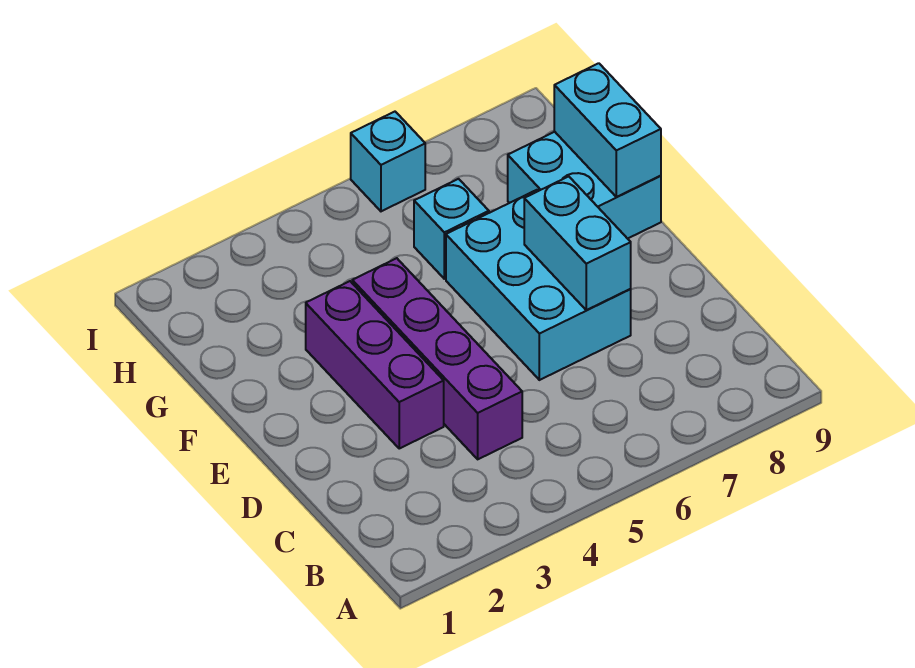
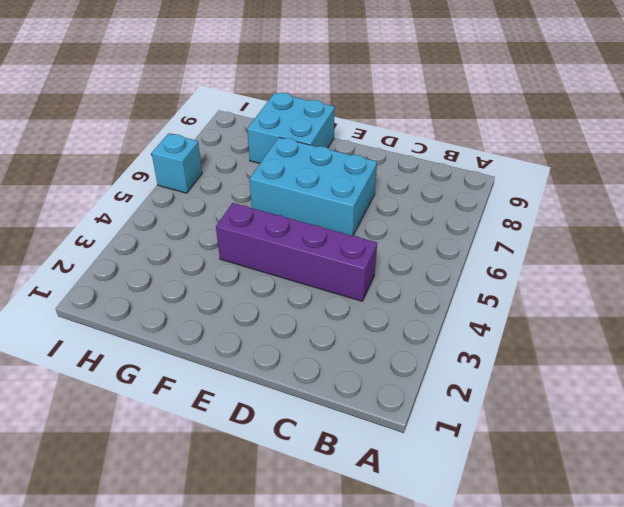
none -> purple 1x3 brick [306,281,444,448]
none -> cyan 1x1 brick [414,179,489,279]

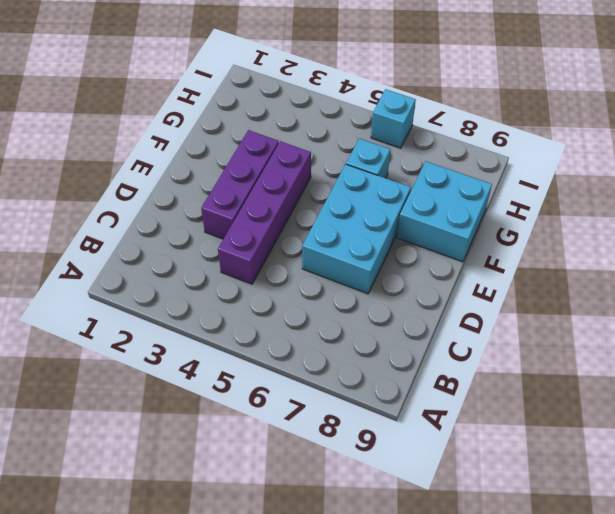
none -> cyan 1x2 brick [524,176,631,310]
none -> cyan 1x2 brick [554,63,661,197]

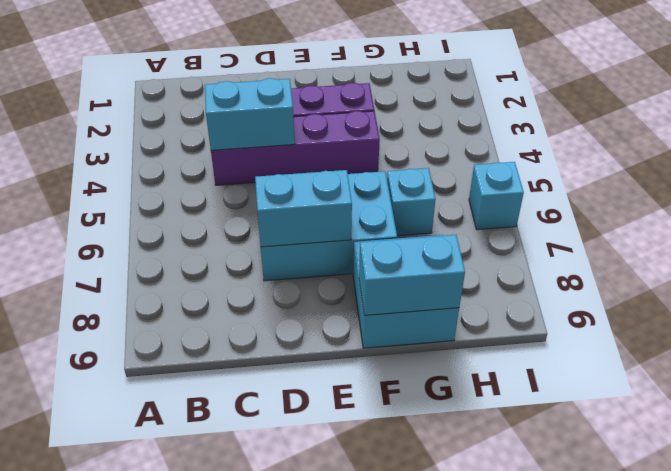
cyan 1x2 brick [205,78,295,150] -> none

